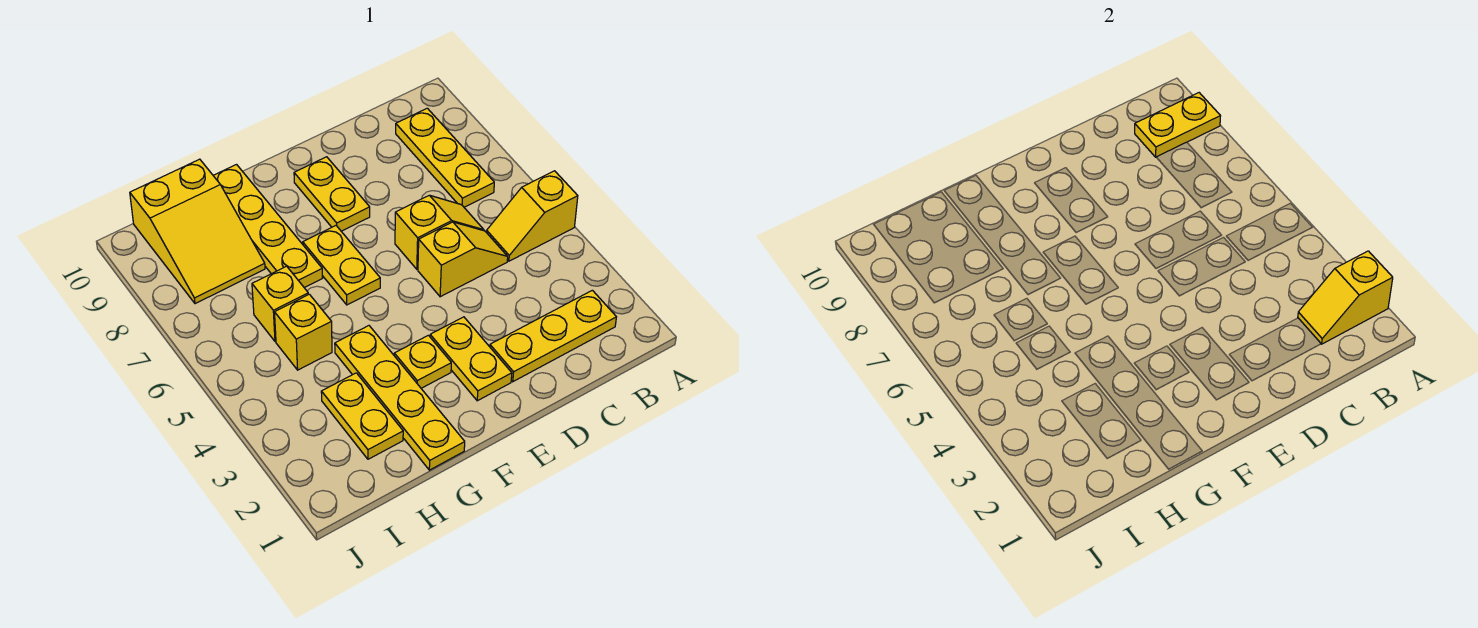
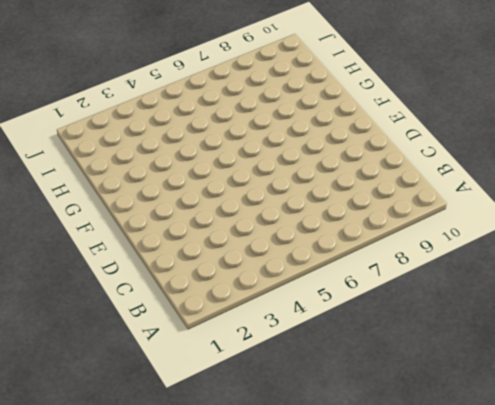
none -> yellow 1x2 slope [487,171,578,261]
none -> yellow 1x3 plate [490,290,616,382]
none -> yellow 1x3 plate [396,108,494,207]

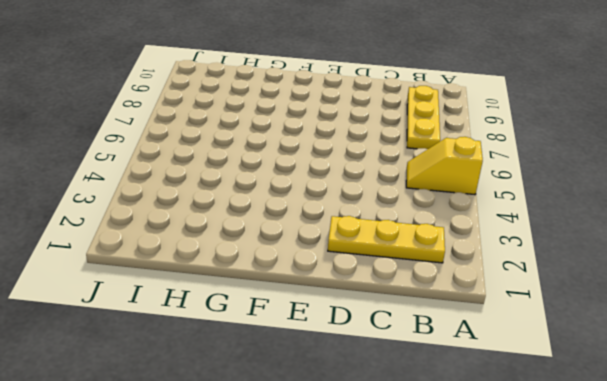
none -> yellow 1x2 slope [418,222,508,297]
none -> yellow 1x2 slope [395,195,484,269]
none -> yellow 1x2 plate [430,317,512,401]

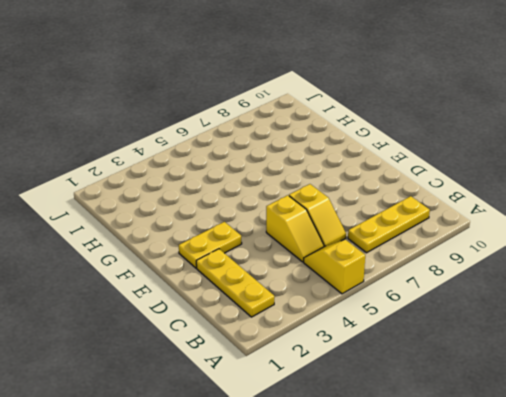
none -> yellow 1x2 plate [294,157,370,231]
none -> yellow 1x1 plate [394,335,451,388]
none -> yellow 1x2 plate [303,226,380,305]

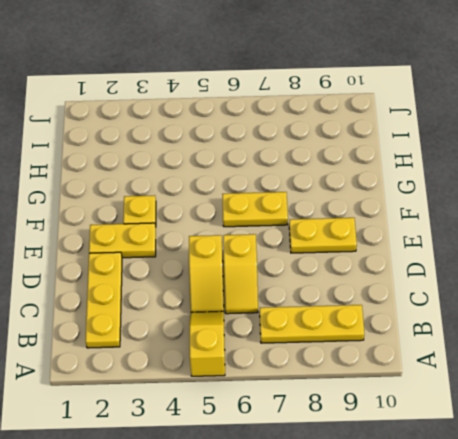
none -> yellow 1x4 plate [335,326,465,470]
none -> yellow 1x4 plate [213,165,322,288]
none -> yellow 1x2 plate [321,373,403,459]

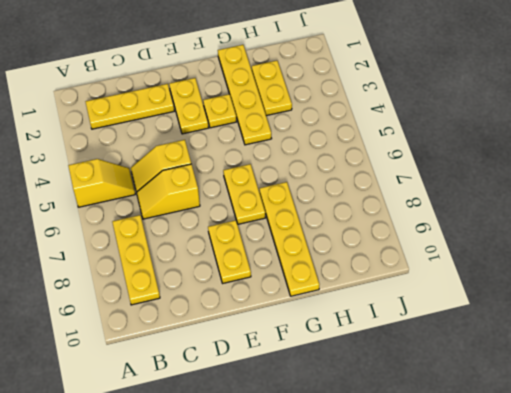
none -> yellow 1x1 brick [275,294,332,370]
none -> yellow 1x1 brick [252,266,308,341]
none -> yellow 2x3 slope [130,159,265,304]

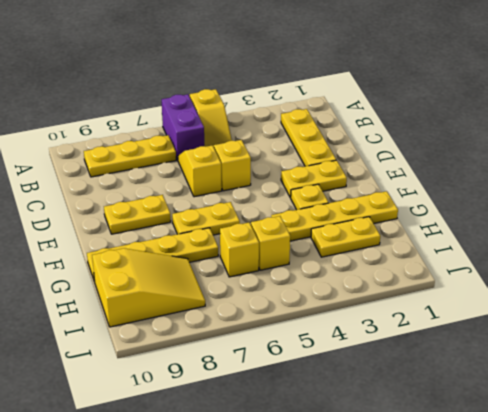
purple 1x2 brick [162,94,204,160] -> none
none -> yellow 1x2 slope [1298,251,1393,344]
none -> yellow 1x2 plate [1135,93,1220,157]

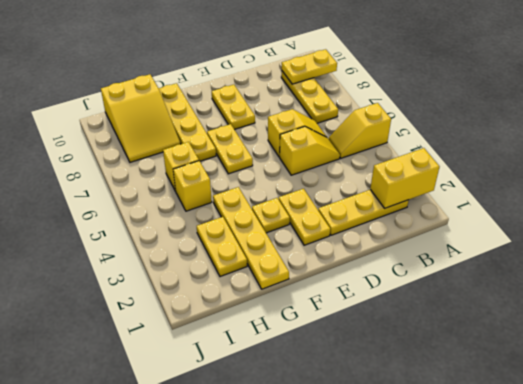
yellow 1x2 brick [370,148,439,208] -> yellow 1x2 slope [1298,251,1393,344]

